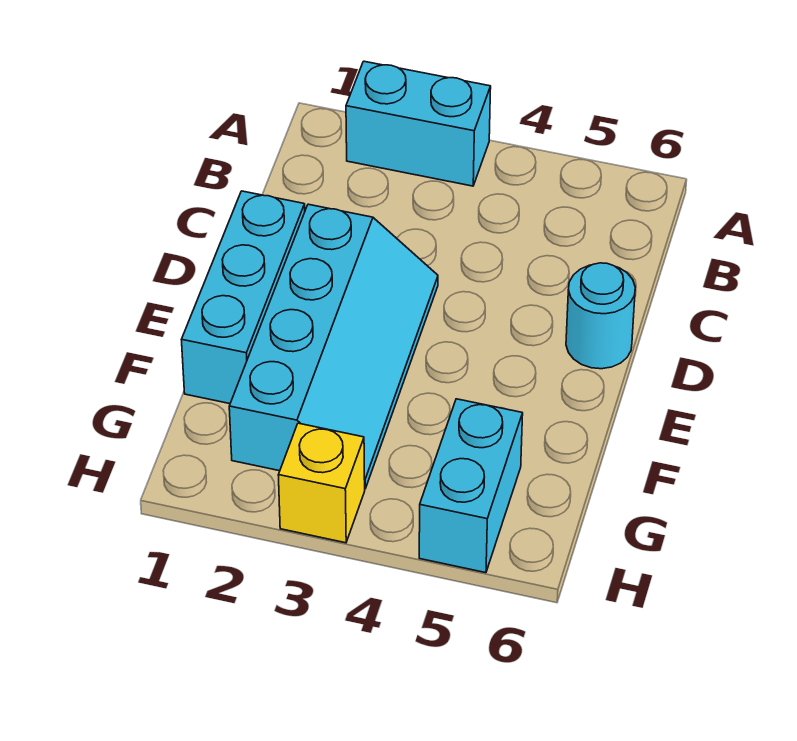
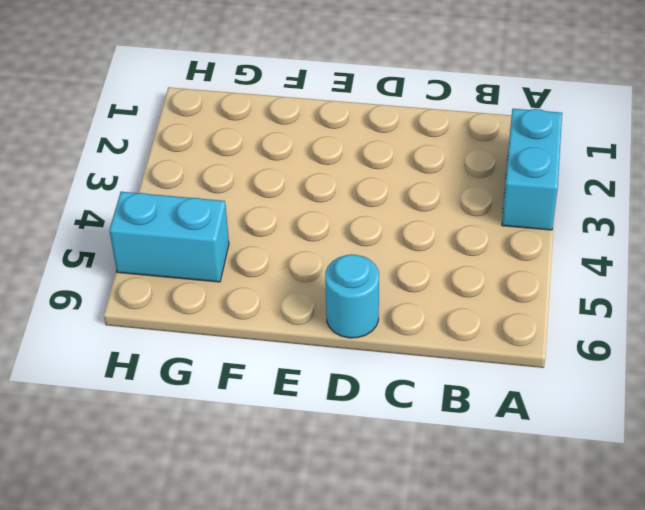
none -> cyan 1x3 brick [181,191,305,404]
none -> cyan 2x4 slope [229,204,438,489]

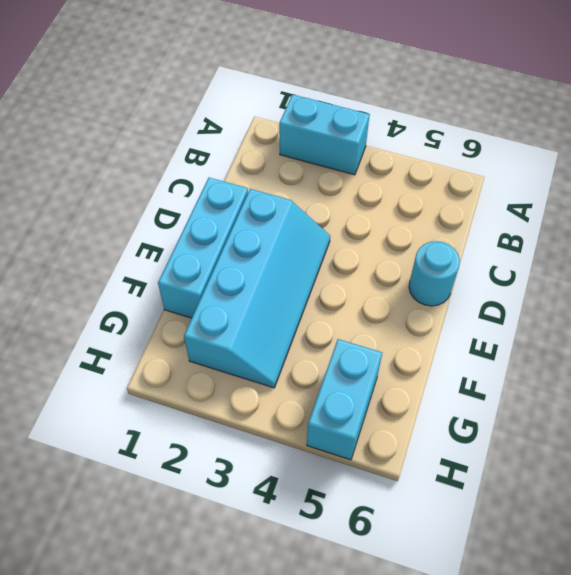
none -> yellow 1x1 brick [278,423,365,543]

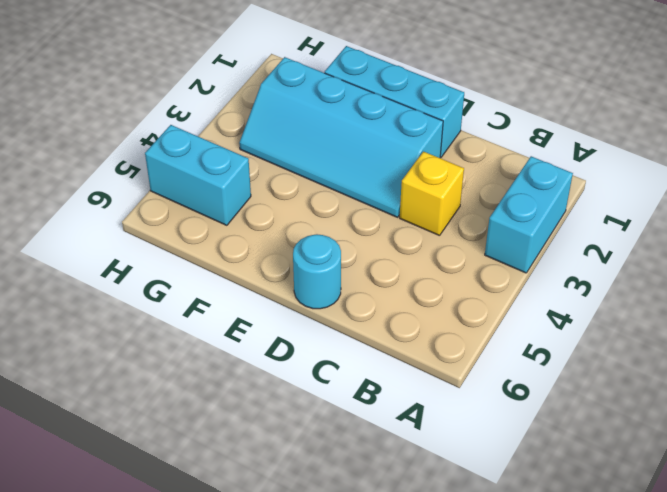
yellow 1x1 brick [400,152,464,236] -> yellow 1x1 brick moved to [278,423,365,543]

